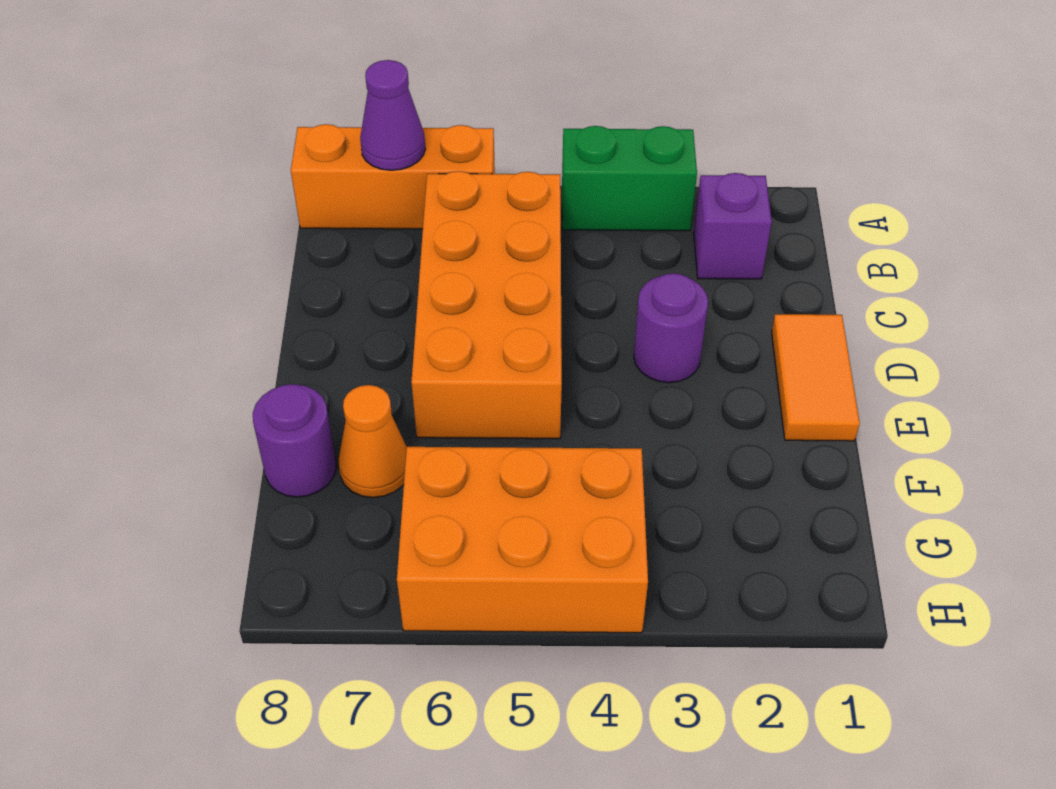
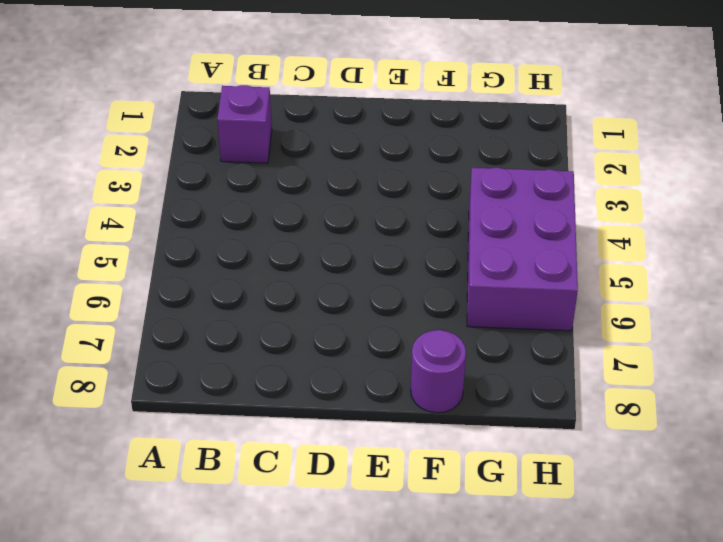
purple 2x3 brick [467,168,578,331] -> orange 2x3 brick [397,447,648,633]
none -> green 1x2 brick [562,126,697,231]
none -> orange 1x3 brick [291,124,495,229]

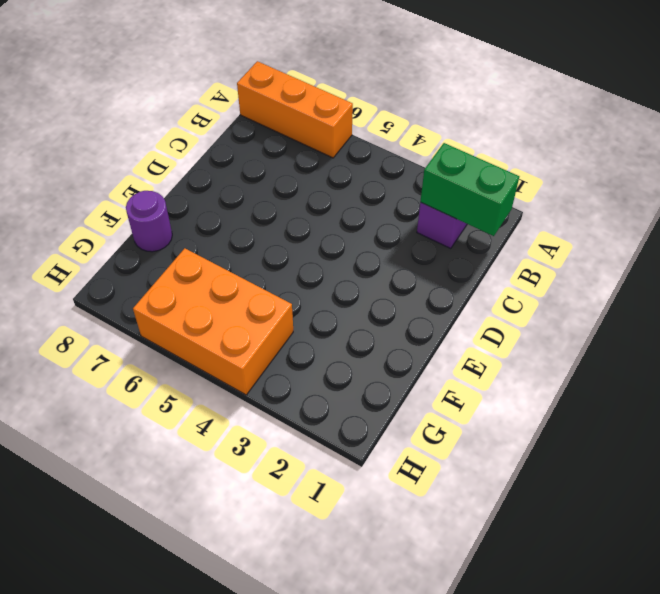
green 1x2 brick [420,143,519,236] -> green 1x2 brick moved to [562,126,697,231]
none -> orange 2x4 brick [411,171,562,439]
none -> orange 1x2 tile [772,314,860,441]

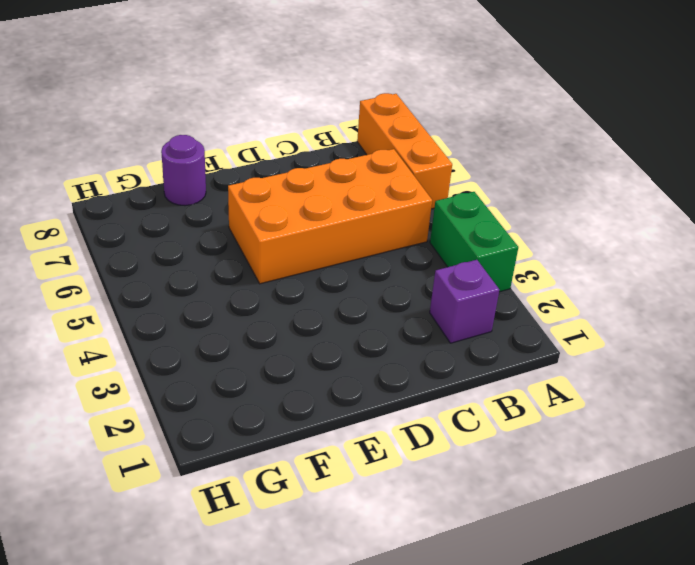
none -> orange 1x2 tile [772,314,860,441]
none -> purple 1x1 round brick [634,273,708,383]

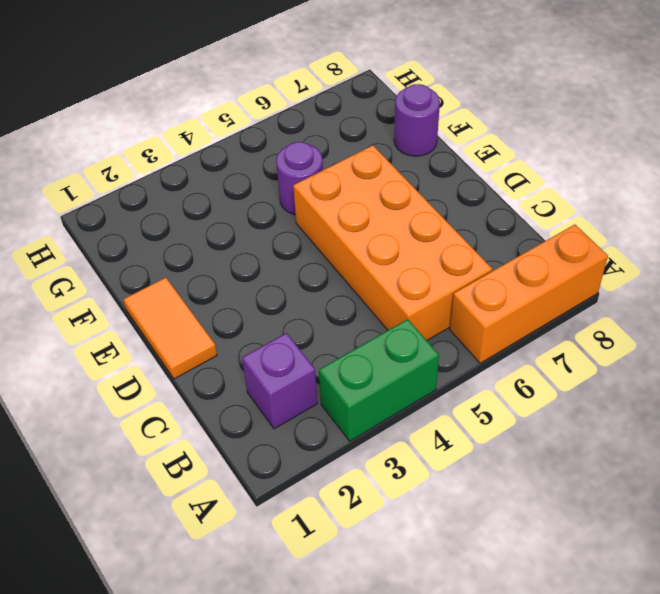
purple 1x1 round brick [276,142,323,215] -> purple 1x1 round brick moved to [634,273,708,383]
none -> orange 1x1 cone [338,385,407,498]
none -> orange 2x3 brick [397,447,648,633]

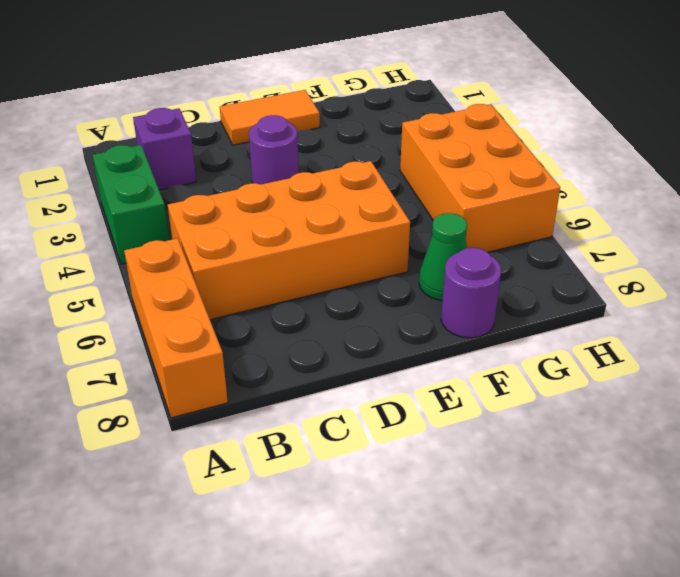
green 1x1 cone [419,213,467,300] -> orange 1x1 cone [338,385,407,498]
none -> purple 1x1 cone [360,60,425,170]

